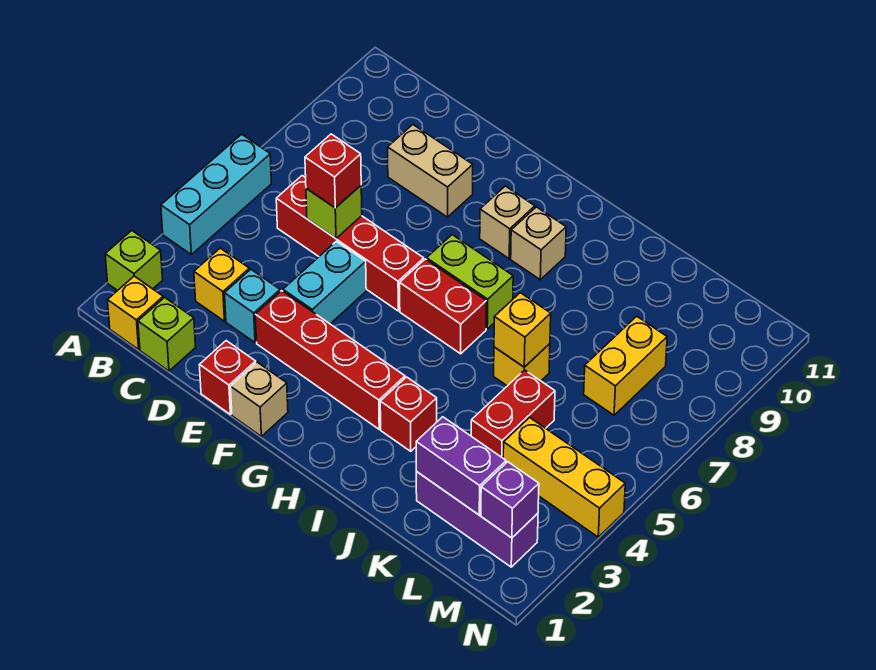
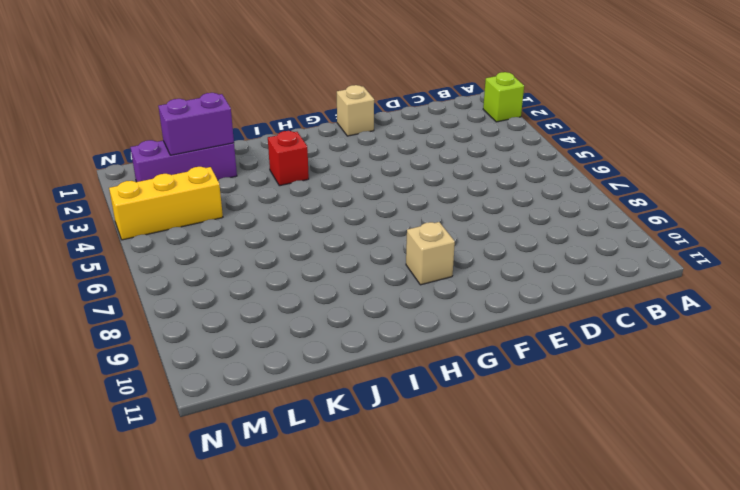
none -> cyan 1x3 brick [161,134,271,254]
none -> yellow 1x1 brick [108,276,163,349]
none -> lime 1x1 brick [138,297,196,371]

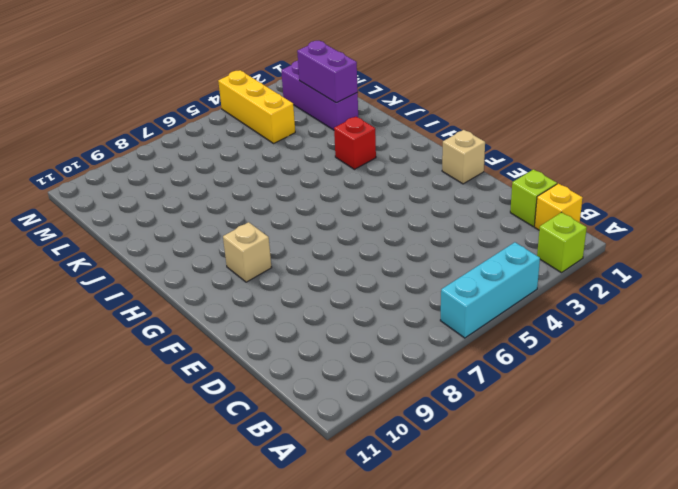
none -> yellow 1x1 brick [194,248,249,321]
none -> red 1x4 brick [276,176,424,311]
none -> cyan 1x1 brick [225,269,280,343]

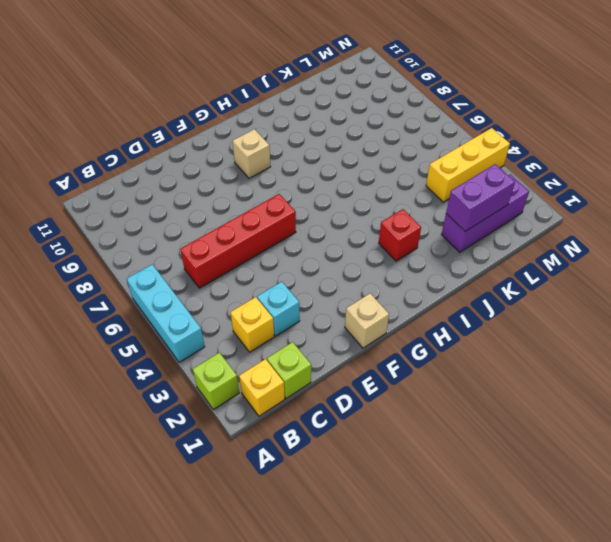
none -> tan 1x2 brick [388,125,473,217]
none -> red 1x1 brick [200,341,256,414]
none -> red 1x4 brick [255,291,405,429]

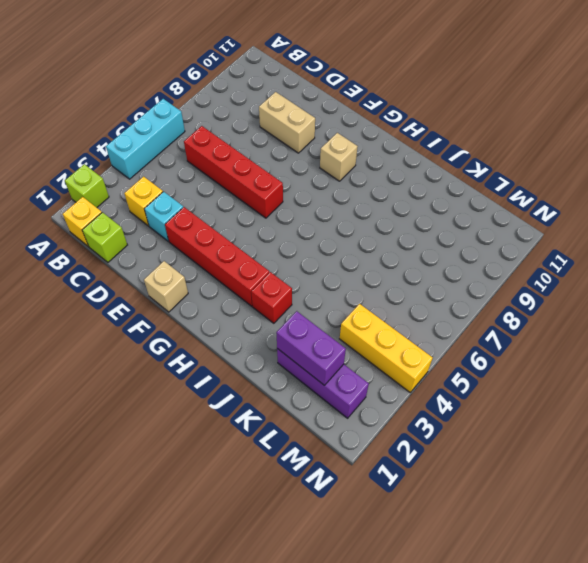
none -> red 1x1 brick [200,341,256,414]
none -> cyan 1x2 brick [283,241,366,324]
none -> red 1x2 brick [400,259,486,354]

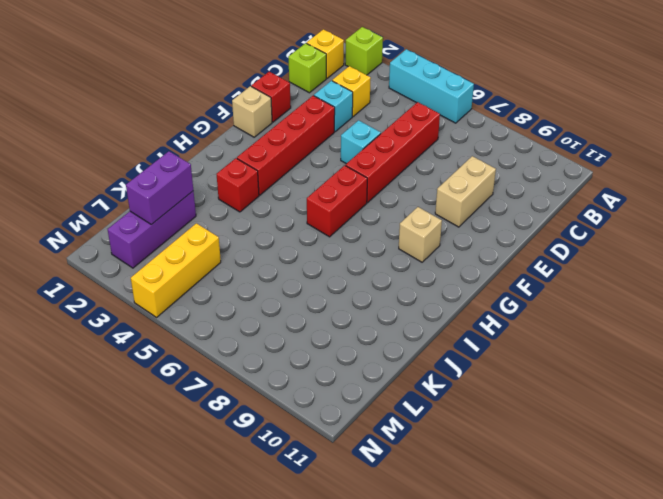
cyan 1x1 brick [341,120,381,164] -> cyan 1x2 brick [283,241,366,324]
none -> lime 1x2 brick [427,235,513,329]
none -> tan 1x1 brick [511,207,566,280]
none -> yellow 1x1 brick [494,344,550,386]

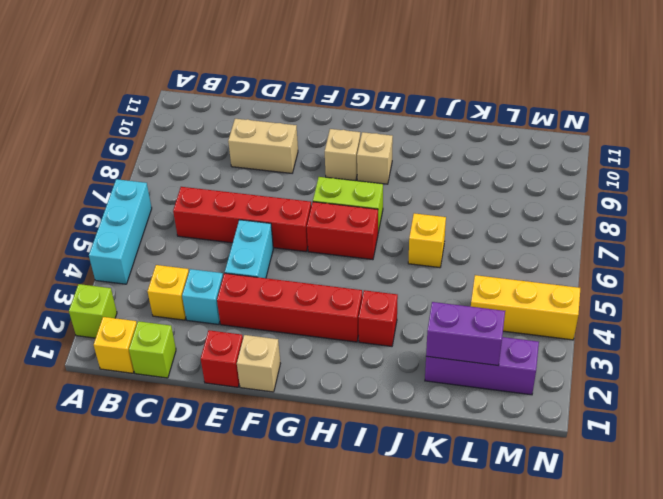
none -> red 1x2 brick [471,370,555,458]
none -> yellow 1x2 brick [584,316,667,415]
none -> lime 1x1 brick [306,186,362,238]

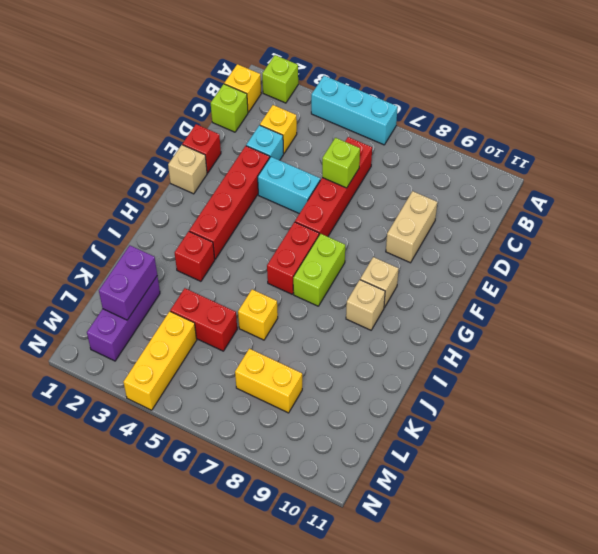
none -> yellow 1x1 brick [494,293,551,367]
none -> purple 1x1 brick [481,462,539,538]
none -> red 1x1 brick [305,134,361,208]

